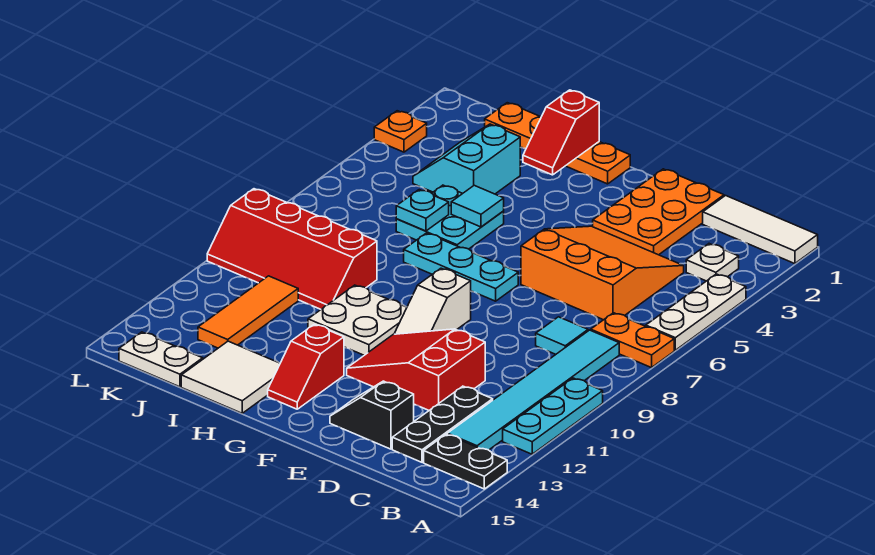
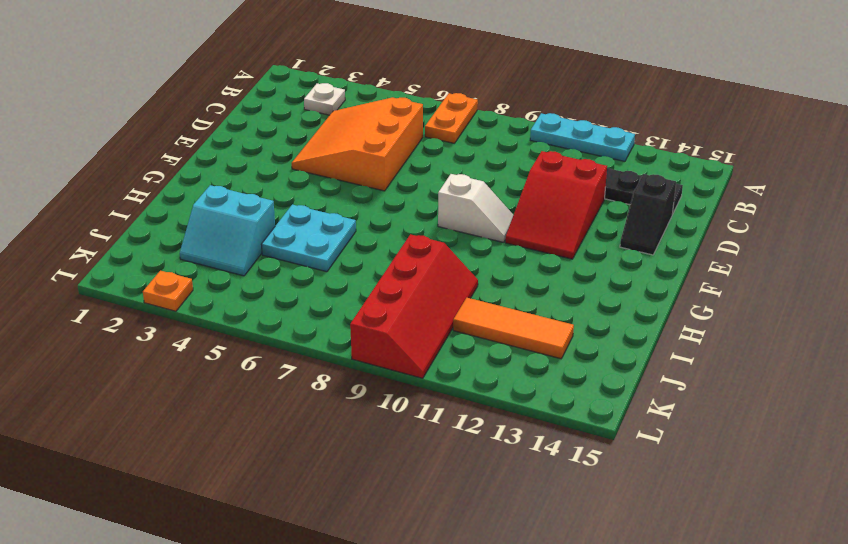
none -> white 1x3 tile [703,196,818,264]
none -> white 1x3 plate [646,274,746,350]
none -> black 1x2 plate [424,434,507,489]

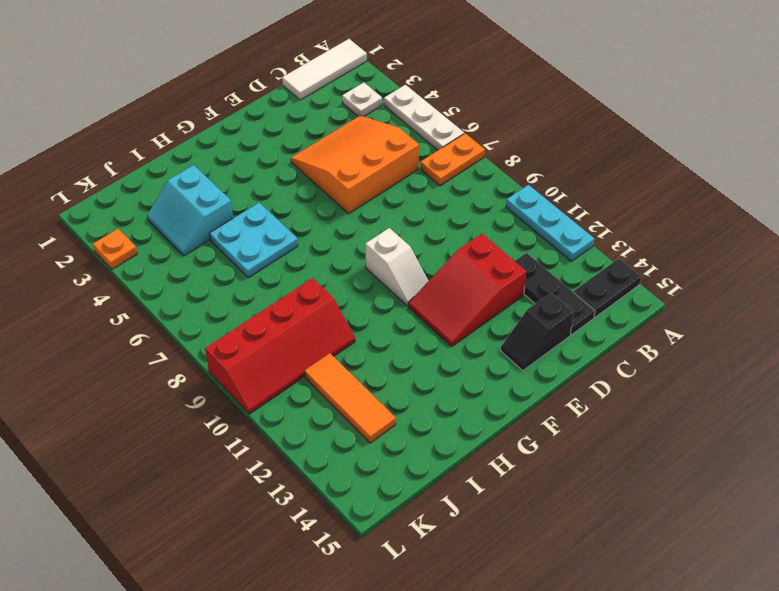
none -> cyan 1x6 tile [447,330,619,450]
none -> cyan 1x1 tile [536,317,588,355]
none -> orange 2x3 plate [593,169,724,255]

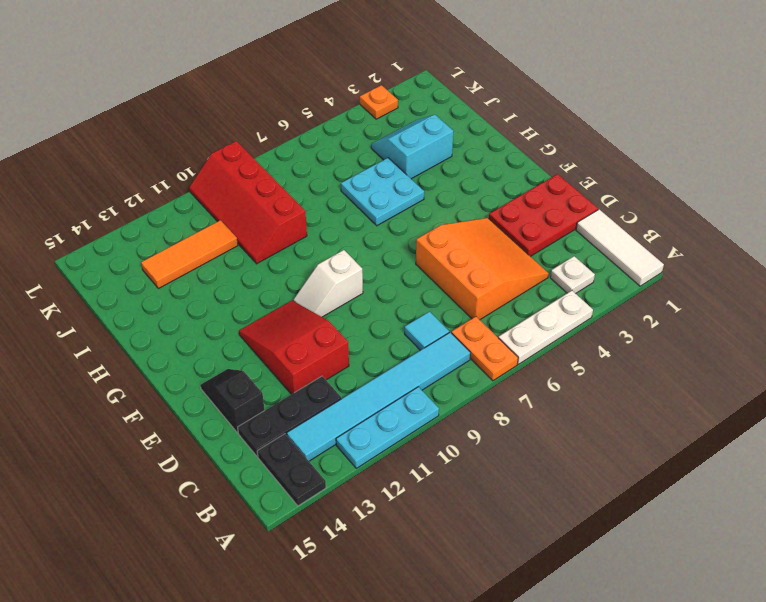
red 2x3 plate [489,174,598,256] -> orange 2x3 plate [593,169,724,255]
none -> cyan 1x3 plate [404,233,518,301]
none -> orange 1x4 plate [485,103,630,184]
none -> white 2x2 plate [308,285,407,355]

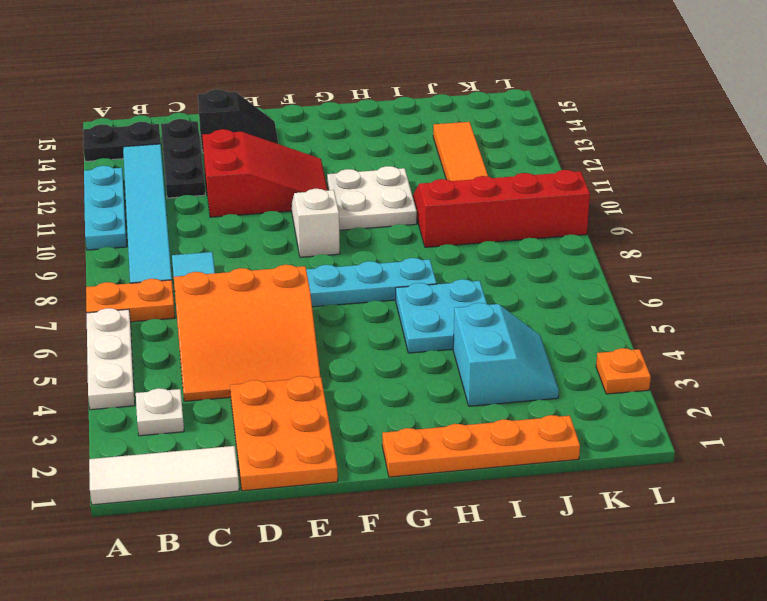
none -> red 1x2 slope [268,324,344,409]
none -> white 2x2 tile [181,341,280,413]
none -> white 1x2 plate [119,332,203,387]

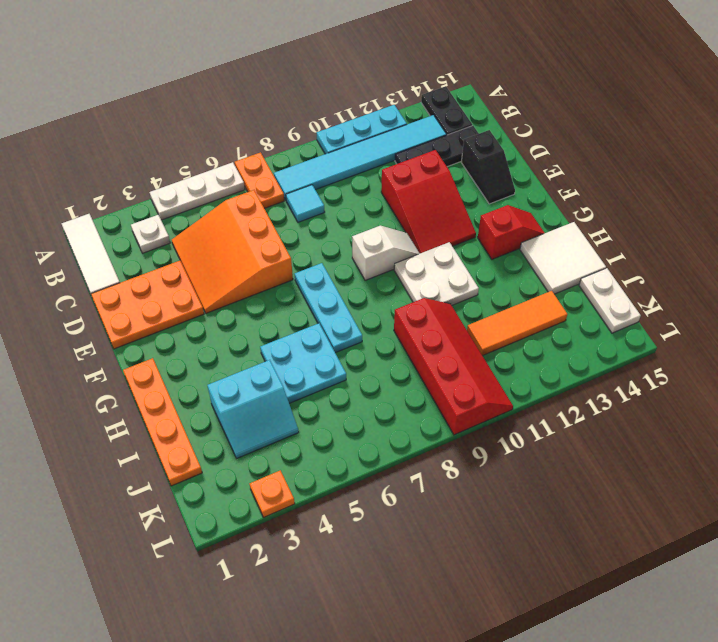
none -> red 1x2 slope [523,90,599,175]
none -> cyan 1x1 tile [451,185,504,227]
none -> cyan 1x1 plate [396,190,449,231]

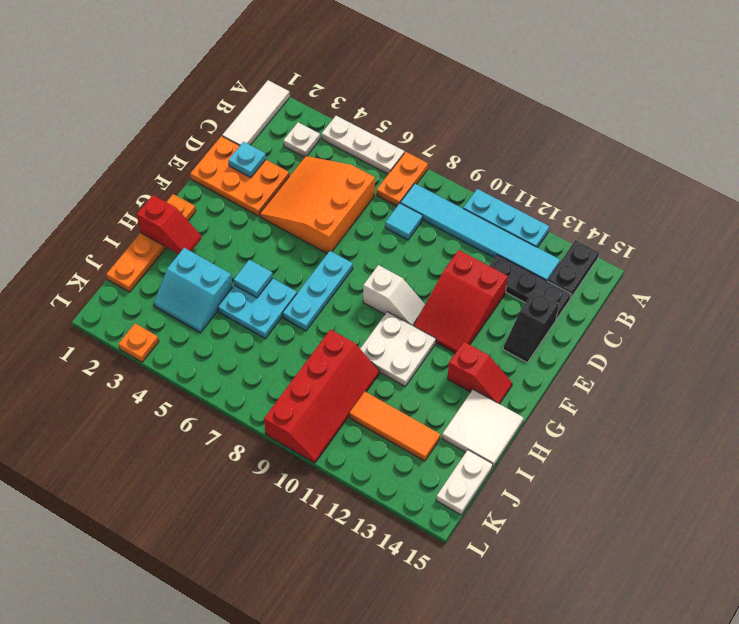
cyan 1x1 plate [228,142,266,178] -> cyan 1x1 plate moved to [396,190,449,231]

